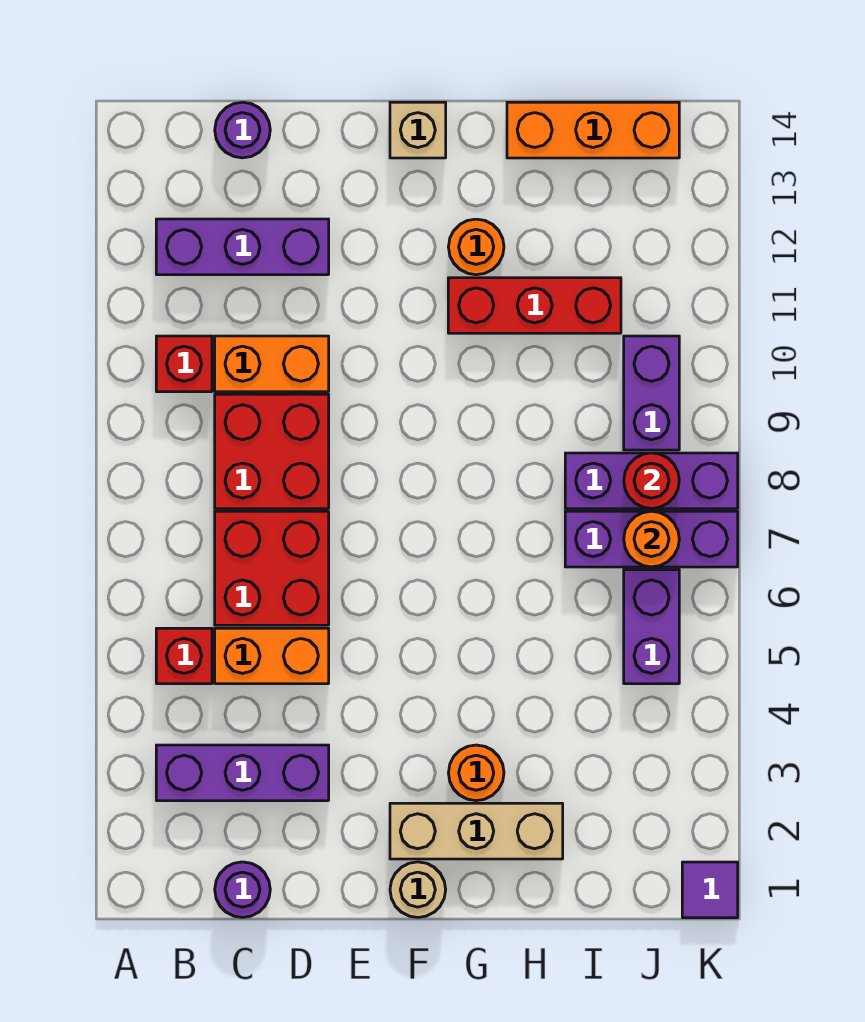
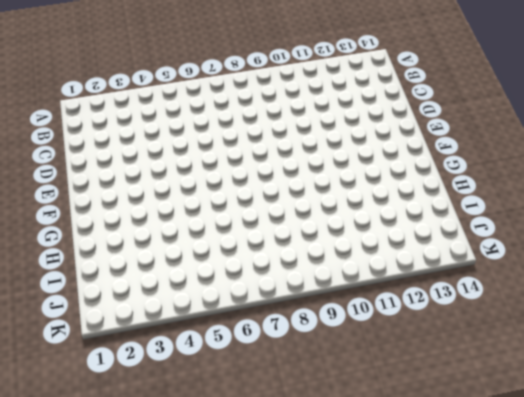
none -> purple 1x3 brick [156,745,329,801]
none -> red 1x1 brick [156,628,212,684]
none -> red 1x1 brick [156,336,212,392]

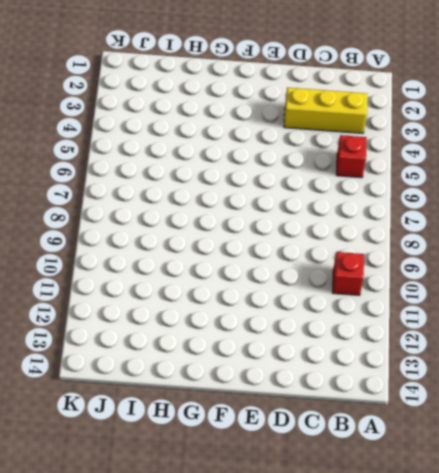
yellow 1x3 brick [284,87,367,133] -> purple 1x3 brick [156,745,329,801]
none -> purple 1x3 brick [156,219,329,275]
none -> purple 1x1 round brick [215,862,270,917]
none -> orange 1x2 brick [215,628,329,684]

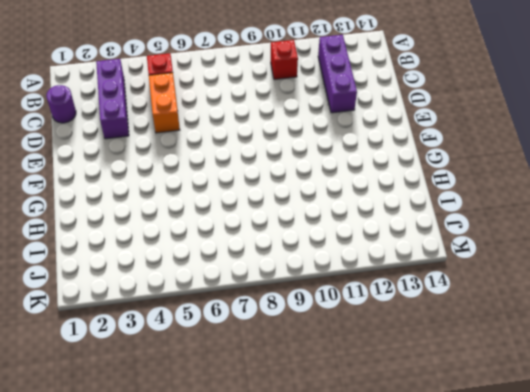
none -> red 2x2 brick [215,511,329,625]
none -> red 2x2 brick [215,394,329,509]
none -> orange 1x2 brick [215,336,329,392]

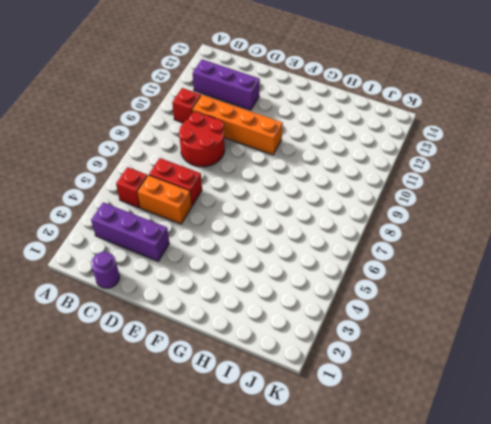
red 1x2 brick [149,158,202,206] -> red 2x2 brick [215,511,329,625]
red 2x2 round brick [179,112,225,167] -> red 2x2 brick [215,394,329,509]
orange 1x4 brick [192,95,283,155] -> orange 1x2 brick [215,336,329,392]
none -> purple 1x1 round brick [215,102,270,158]
none -> tan 1x1 round brick [390,862,446,917]
none -> tan 1x3 brick [390,803,563,859]

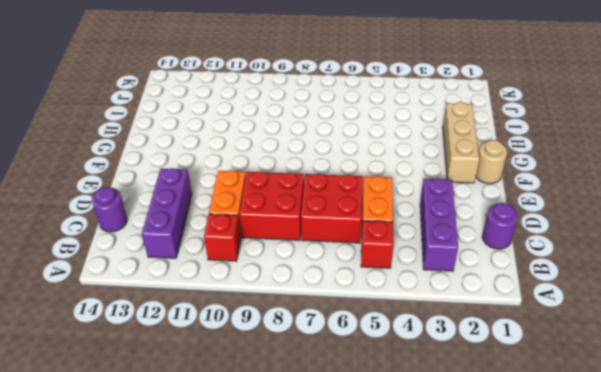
none -> tan 1x1 brick [390,102,446,158]
none -> orange 1x1 round brick [449,745,504,801]
none -> red 1x3 brick [448,278,621,333]

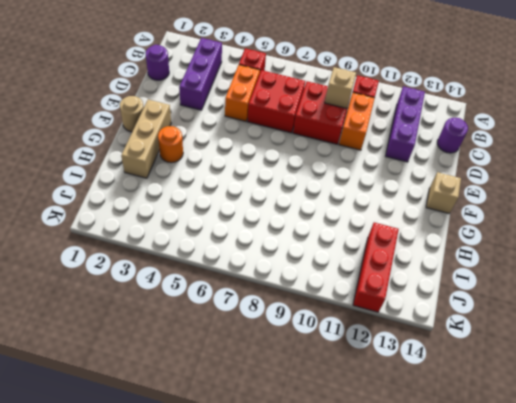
tan 1x1 brick [325,67,356,108] -> none
red 1x3 brick [353,222,399,312] -> red 1x3 brick moved to [448,278,621,333]
none -> orange 1x1 round brick [449,219,504,275]
none -> orange 1x3 brick [507,102,679,158]
none -> purple 1x3 brick [565,511,738,567]

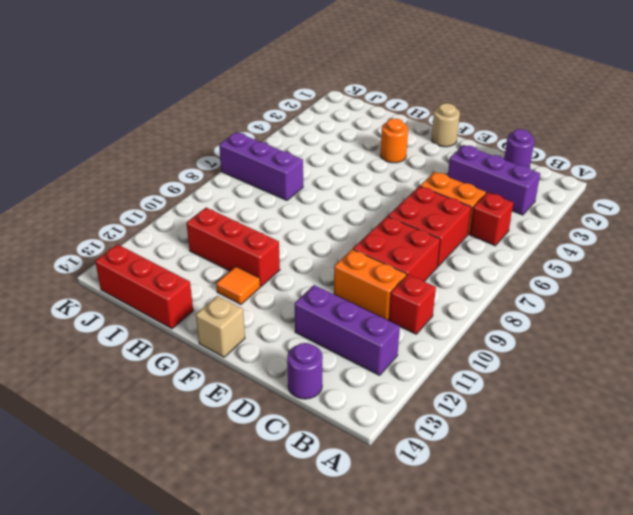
orange 1x1 tile [216,267,260,304] -> orange 1x1 round brick [449,219,504,275]
red 1x3 brick [95,244,193,329] -> orange 1x3 brick [507,102,679,158]
none -> tan 1x3 brick [390,803,563,859]
none -> purple 1x3 brick [565,453,738,509]
none -> purple 1x2 brick [624,570,679,684]

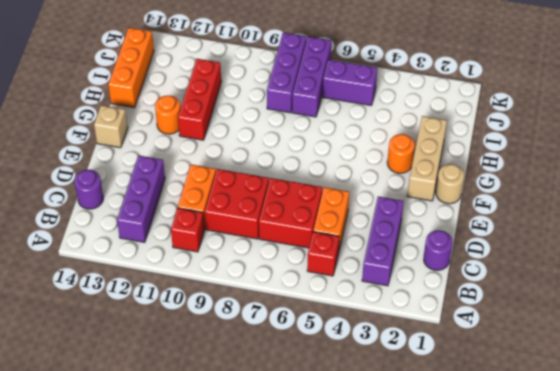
none -> purple 1x2 brick [624,336,679,450]
none -> purple 1x1 tile [682,862,738,918]
none -> orange 1x1 round brick [624,511,679,567]

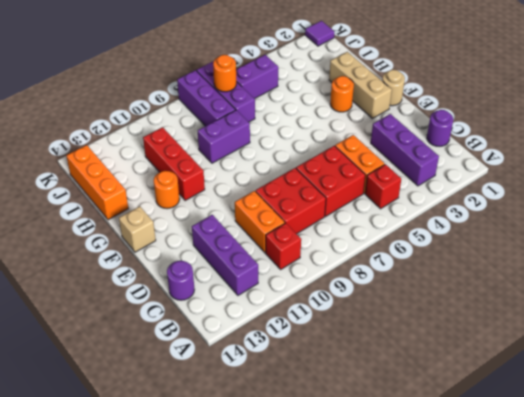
purple 1x2 brick [198,110,250,163] -> purple 1x2 brick moved to [624,336,679,450]
none -> red 1x1 round brick [624,453,679,508]

